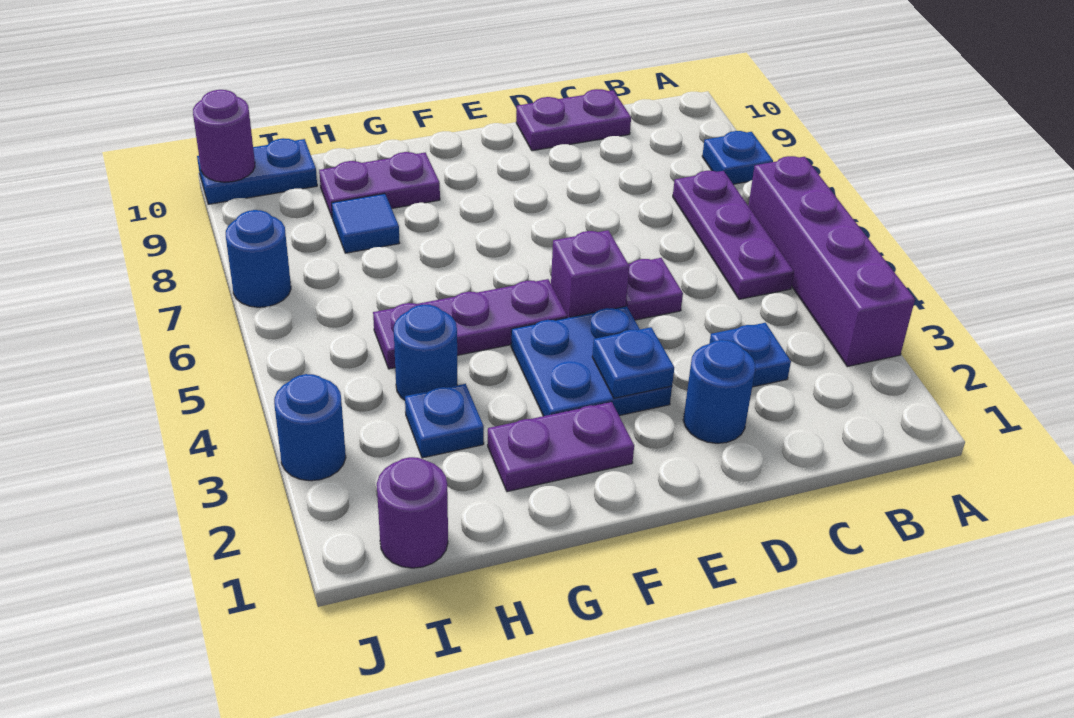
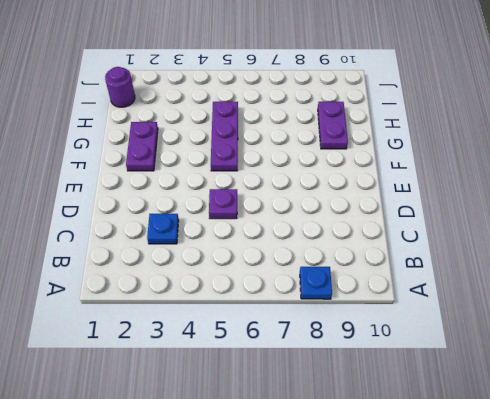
none -> purple 1x4 brick [748,156,915,367]
none -> purple 1x3 plate [673,171,794,299]
none -> purple 1x2 plate [516,89,631,151]

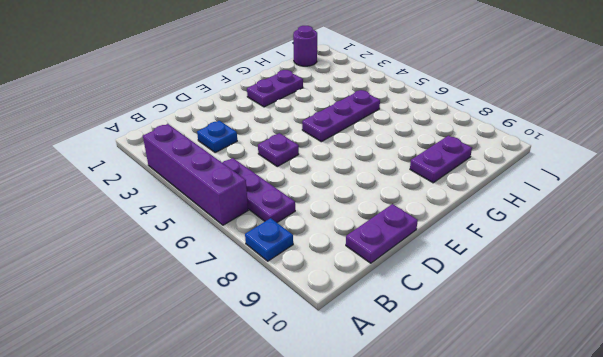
none -> blue 1x1 round brick [683,340,755,443]
none -> blue 2x2 plate [511,306,672,416]
none -> purple 1x1 brick [551,230,629,318]

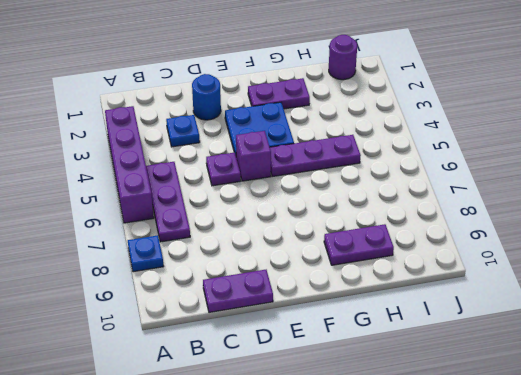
none -> blue 1x1 plate [405,384,484,458]
none -> blue 1x1 round brick [394,305,457,400]
none -> blue 1x1 tile [332,194,399,253]

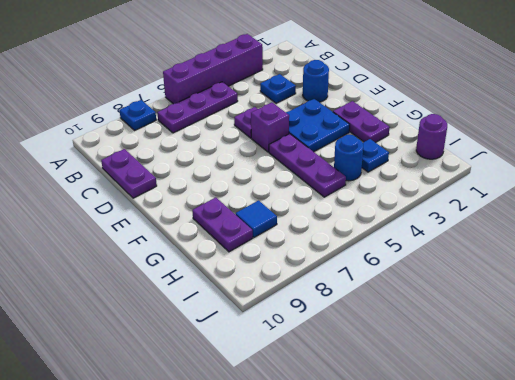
none -> blue 1x2 plate [197,138,317,204]
none -> blue 1x1 round brick [274,374,346,481]
none -> blue 1x1 round brick [226,210,291,307]

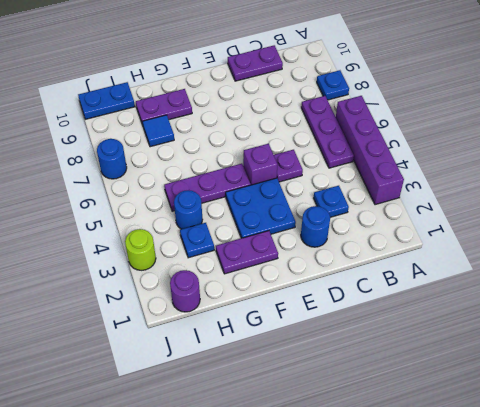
lime 1x1 round brick [125,229,156,270] -> blue 1x1 round brick [274,374,346,481]
none -> blue 1x1 plate [592,327,674,398]
none -> purple 1x1 round brick [193,90,255,182]

